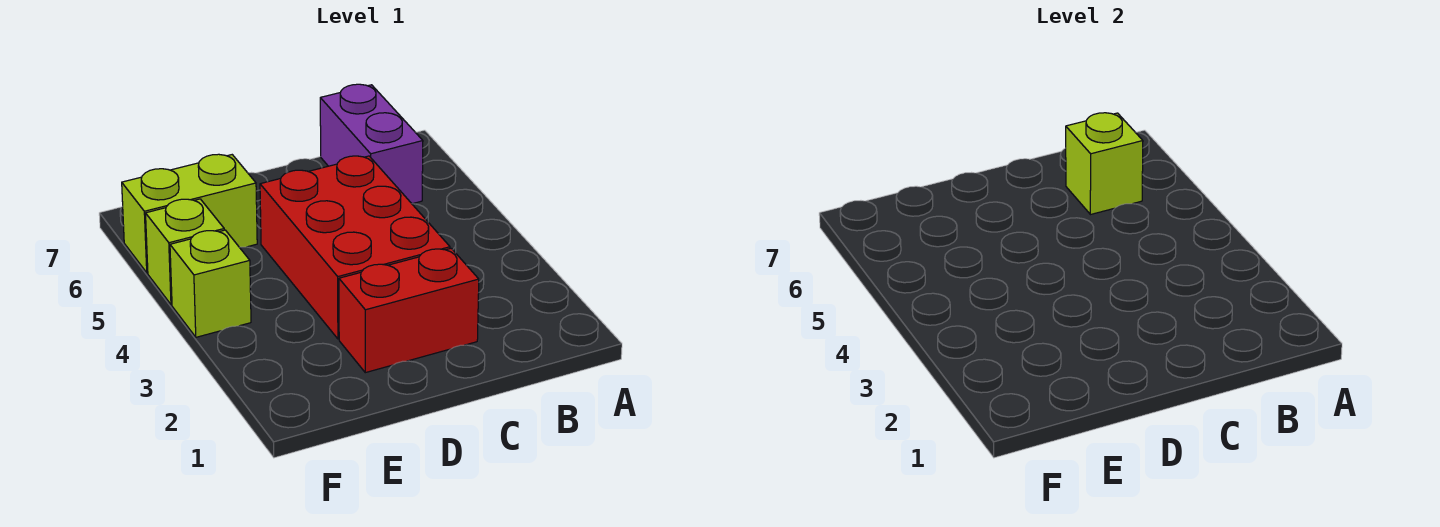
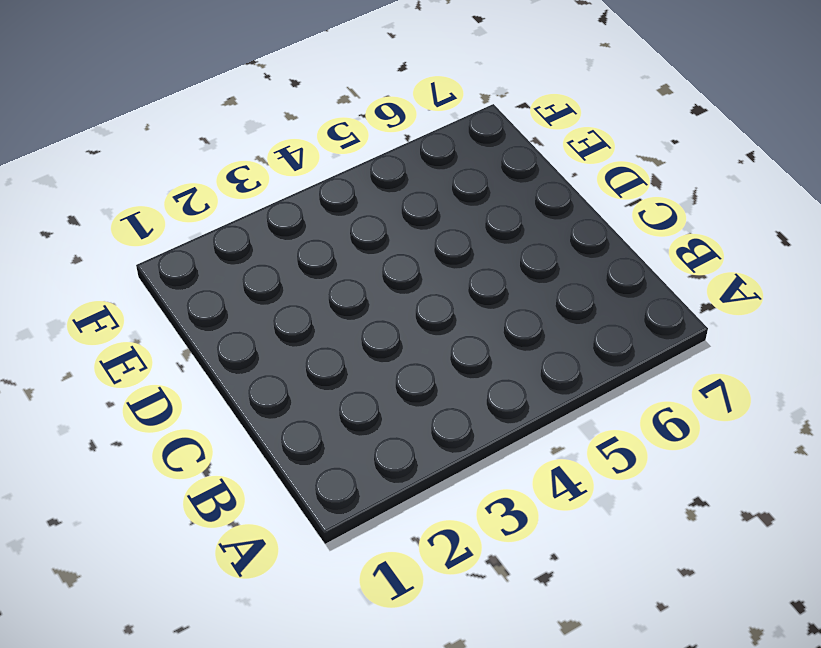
none -> purple 1x2 brick [320,84,423,204]
none -> red 1x2 brick [339,248,479,373]

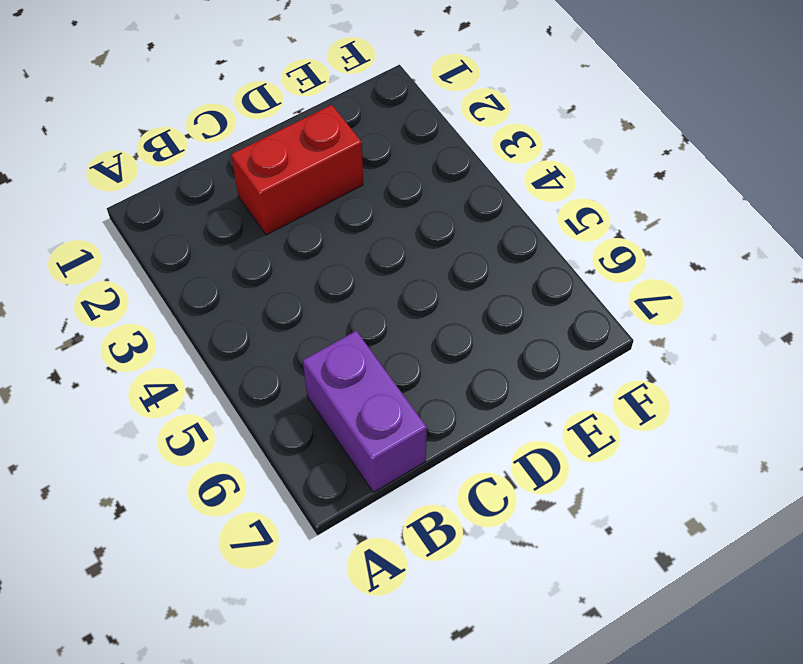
none -> red 2x3 brick [260,156,450,339]
none -> lime 1x2 brick [122,154,257,273]

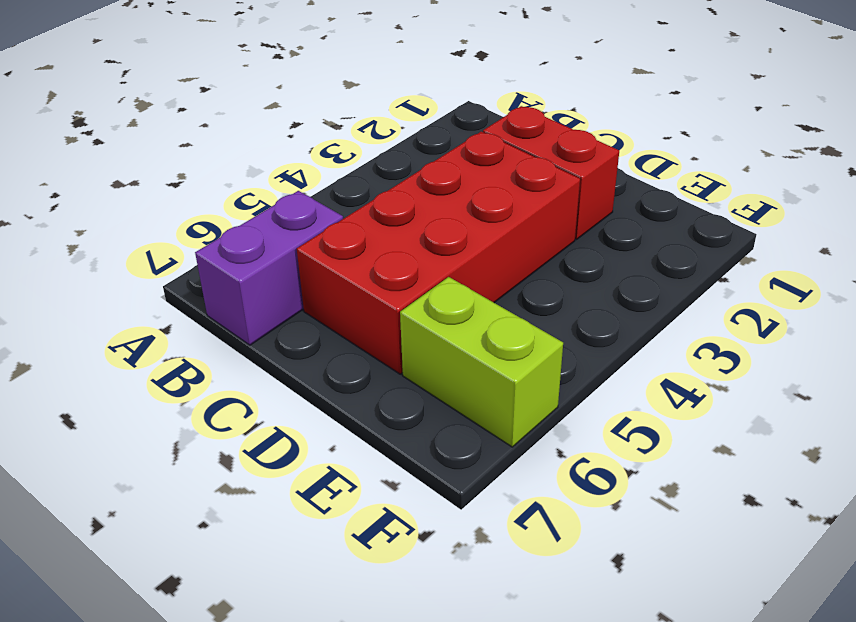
red 2x4 brick [297,132,580,374] -> red 2x3 brick [260,156,450,339]
none -> lime 1x1 brick [170,230,251,337]
none -> lime 1x1 brick [146,199,224,305]

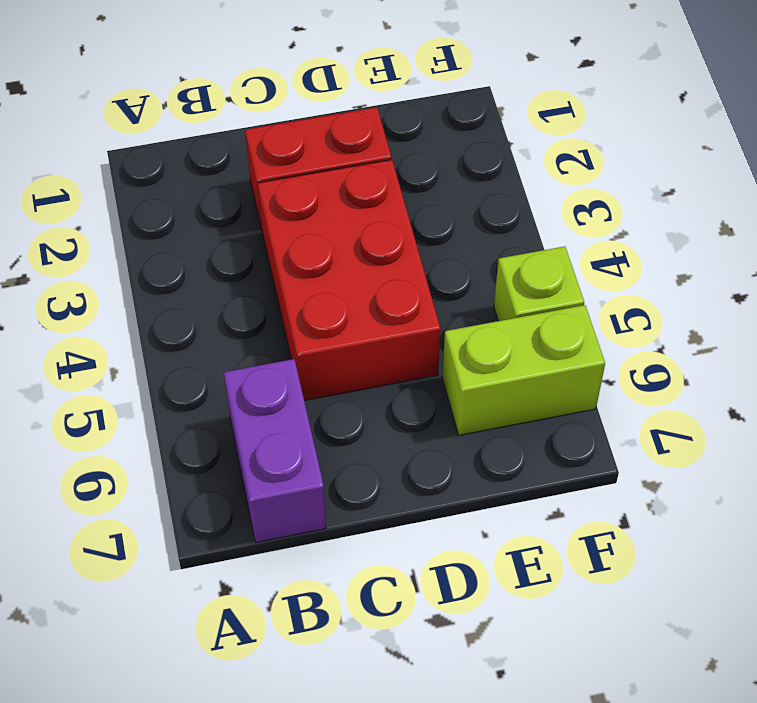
none -> lime 1x1 brick [170,230,251,337]
none -> lime 1x1 brick [1066,113,1143,215]

